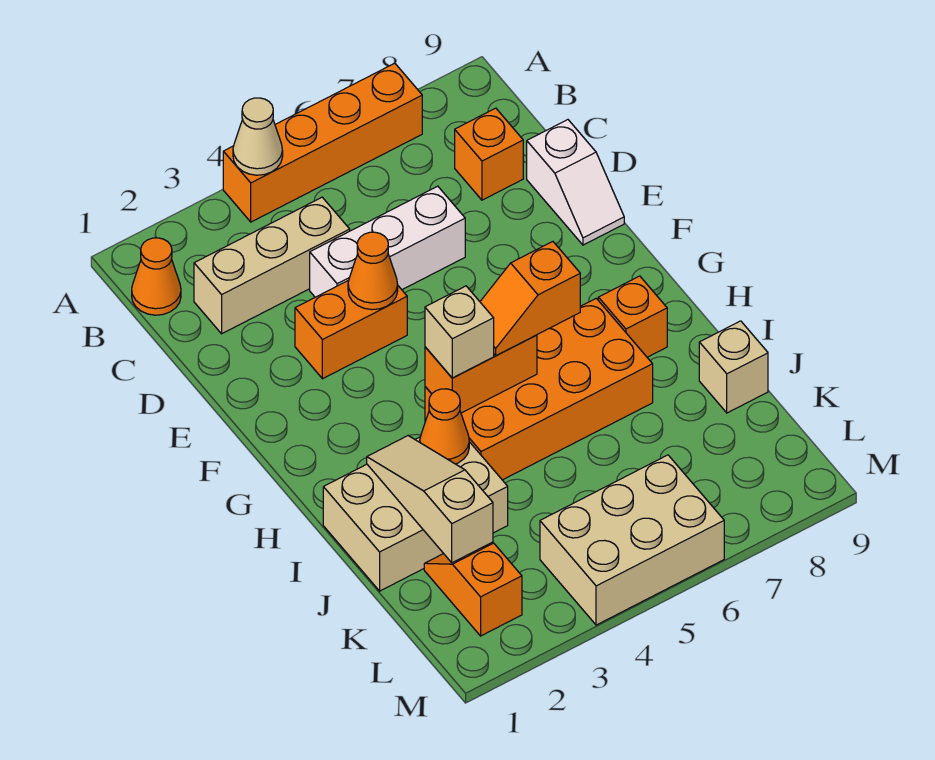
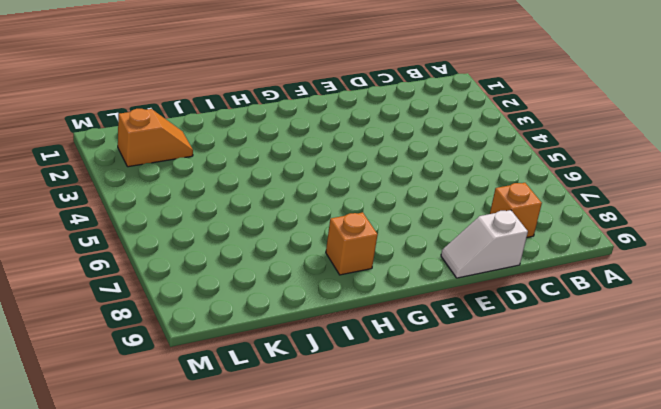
none -> orange 1x4 brick [223,63,422,222]
none -> orange 1x1 cone [132,238,181,315]
none -> tan 1x3 brick [194,197,350,334]

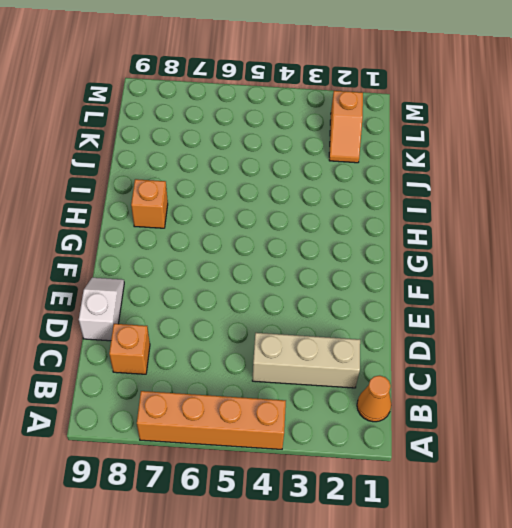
none -> white 1x3 brick [310,186,465,297]
none -> orange 1x2 brick [295,280,407,379]
none -> orange 2x4 brick [425,298,653,480]

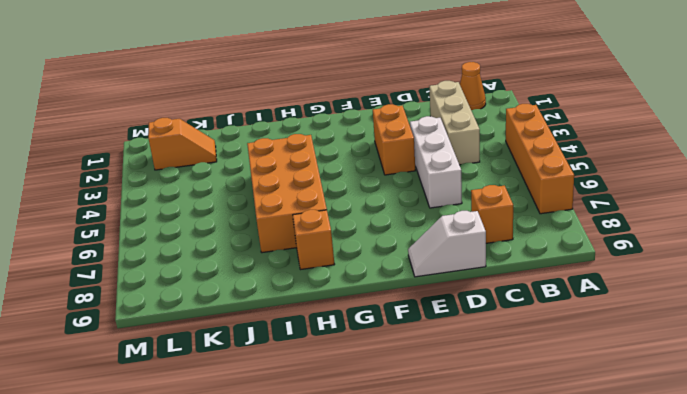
none -> tan 2x3 brick [323,437,508,591]
none -> tan 1x1 brick [699,321,768,413]
none -> tan 2x3 brick [540,455,724,625]

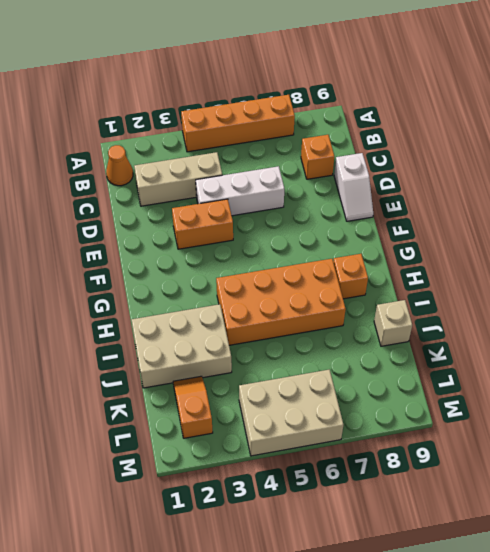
none -> tan 1x1 cone [233,98,283,175]
none -> orange 1x1 cone [348,232,398,310]
none -> orange 1x2 brick [425,335,537,413]

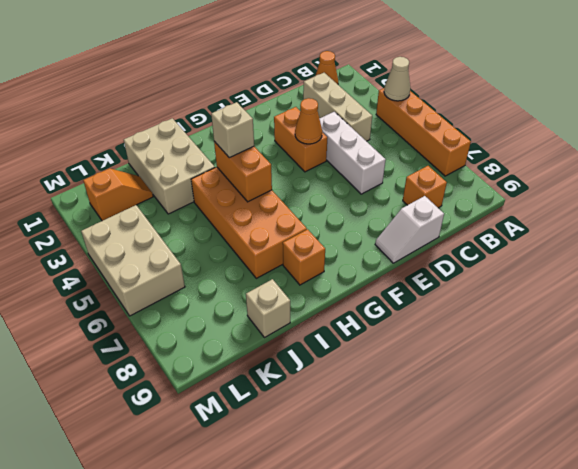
none -> tan 1x3 slope [367,436,493,563]
none -> orange 1x1 cone [420,389,469,464]
none -> orange 1x2 slope [480,242,580,355]

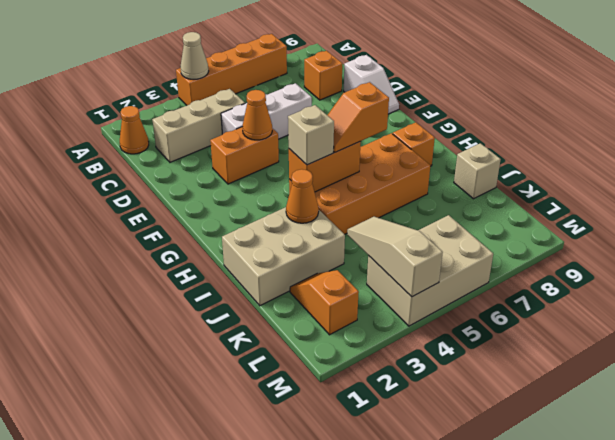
tan 1x3 slope [347,217,443,297] -> tan 1x3 slope moved to [367,436,493,563]

